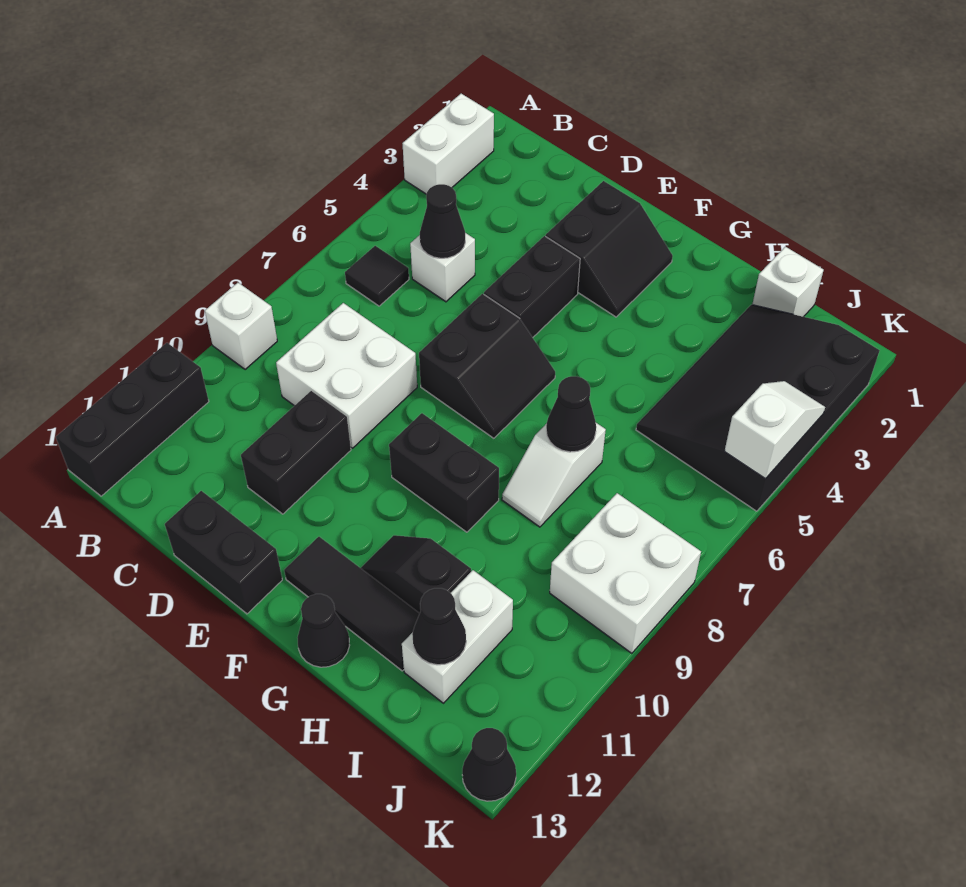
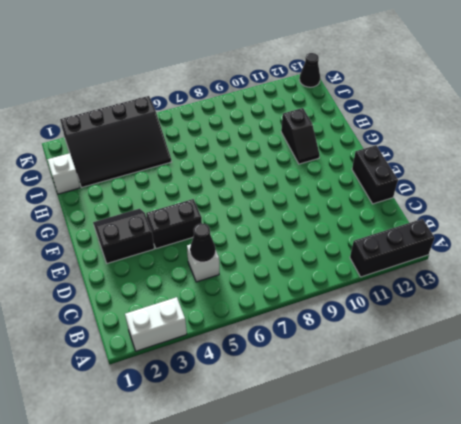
none -> white 1x1 brick [205,283,277,370]
none -> black 1x1 tile [345,246,409,306]
none -> white 2x2 brick [276,303,417,448]

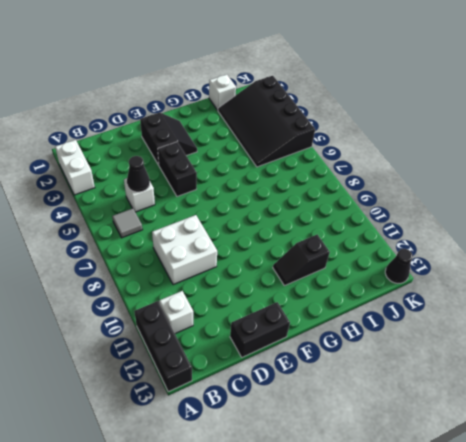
grey 1x1 tile [112,208,143,238] -> black 1x1 tile [345,246,409,306]
white 1x1 brick [159,291,193,333] -> white 1x1 brick moved to [205,283,277,370]
none -> black 1x2 brick [241,391,351,514]
none -> black 2x2 slope [419,294,555,438]
none -> black 1x2 brick [389,413,499,532]

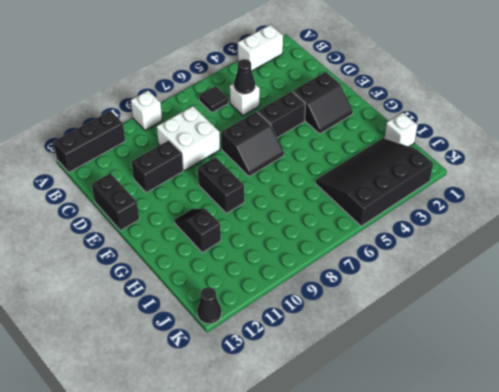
none -> black 1x3 tile [284,537,420,671]
none -> black 1x1 cone [297,594,350,667]
none -> white 1x2 slope [502,423,606,527]

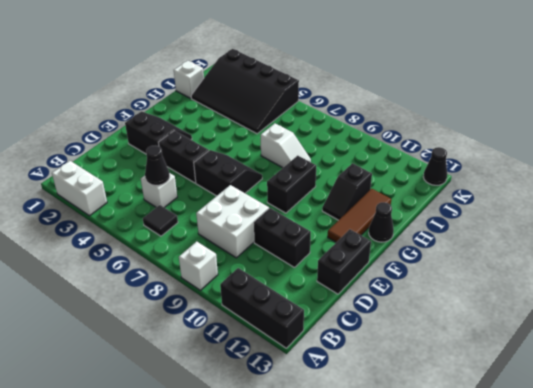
brown 1x3 tile [328,189,391,242] -> black 1x3 tile [284,537,420,671]
none -> white 1x2 brick [402,570,513,703]
none -> white 2x2 brick [550,493,701,653]
none -> black 1x1 cone [546,376,596,452]

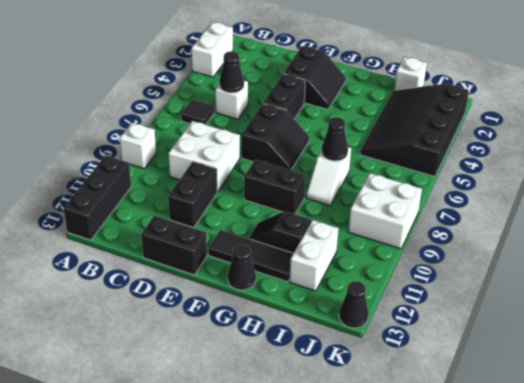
none -> black 1x1 cone [412,588,466,665]
none -> white 1x2 slope [724,381,825,479]

